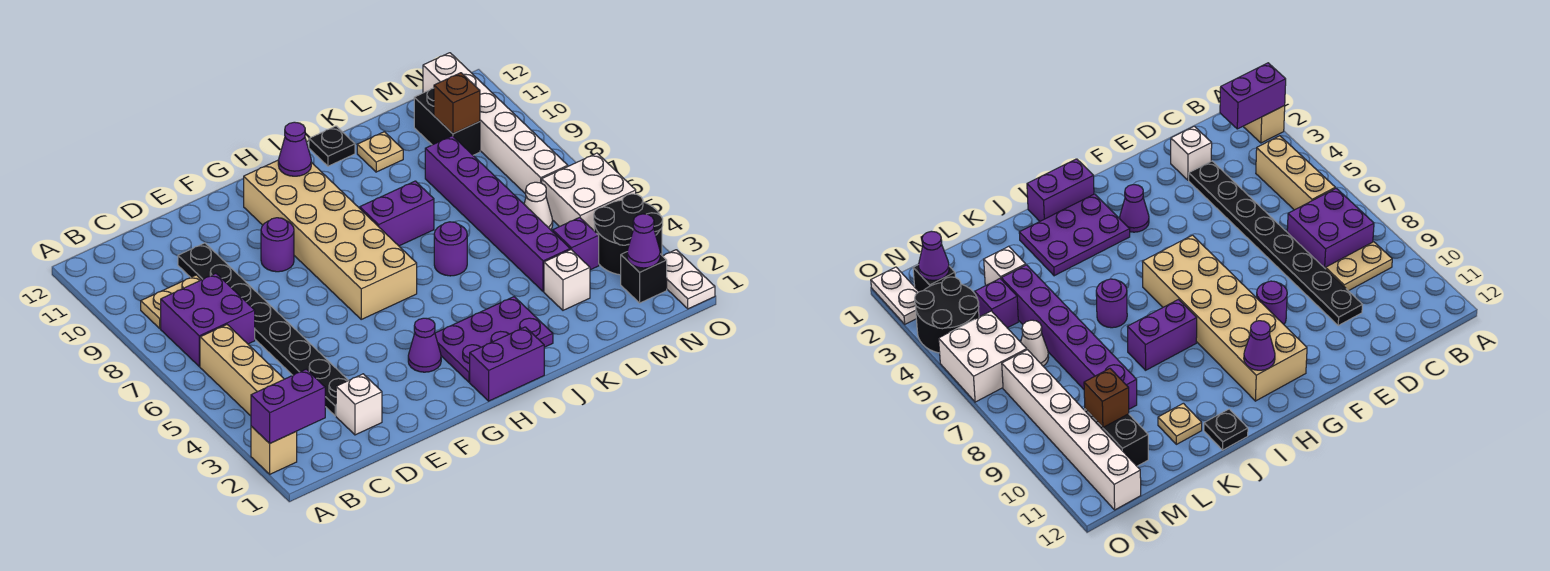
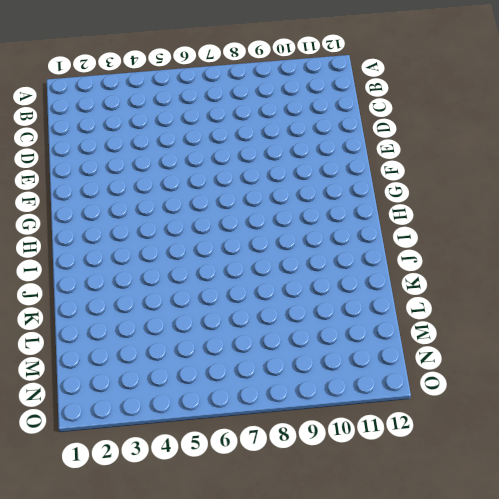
none -> tan 1x1 brick [251,426,297,474]
none -> tan 1x3 brick [200,325,284,416]
none -> purple 2x2 brick [161,274,255,366]

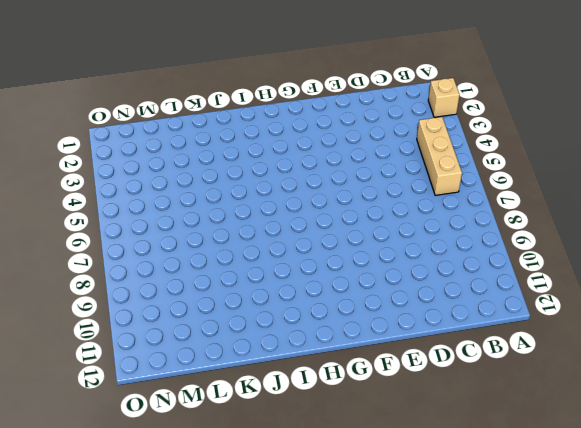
none -> purple 2x2 brick [161,274,255,366]
none -> tan 1x2 plate [141,275,201,328]
none -> white 1x1 brick [336,374,382,435]

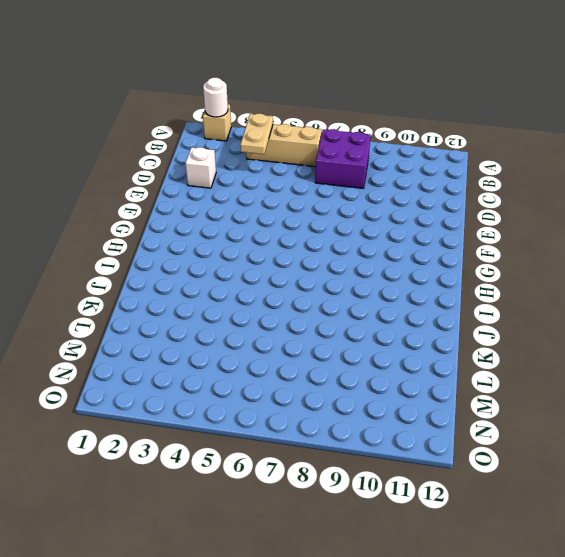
white 1x1 round brick [203,78,228,117] -> purple 1x2 brick [251,369,325,443]
tan 1x2 plate [240,113,273,154] -> tan 1x2 plate moved to [141,275,201,328]
none -> black 1x8 plate [178,243,348,416]
none -> purple 1x1 round brick [261,218,294,272]
none -> purple 1x1 cone [408,318,441,372]

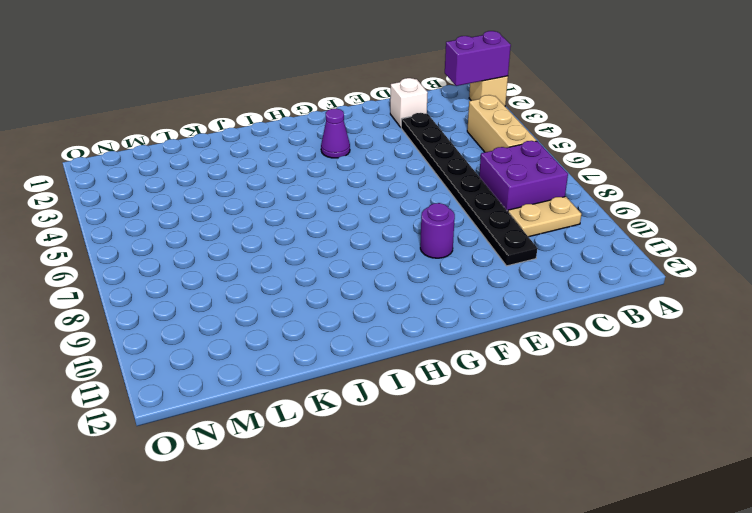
none -> tan 2x6 brick [244,160,417,319]
none -> purple 1x2 brick [470,327,544,401]
none -> purple 2x3 plate [435,297,553,382]

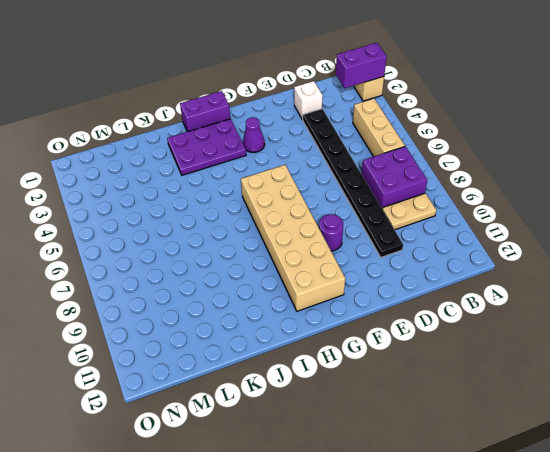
none -> purple 1x2 brick [360,181,434,246]
none -> purple 1x1 round brick [434,222,467,276]
none -> black 1x1 plate [309,126,355,166]

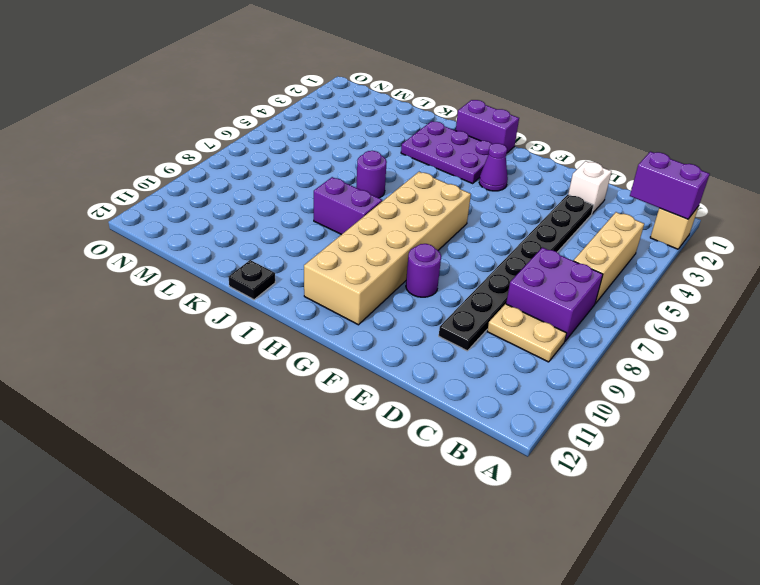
none -> tan 1x1 plate [357,132,403,172]
none -> white 1x1 brick [544,250,590,310]
none -> purple 1x6 brick [425,136,570,292]

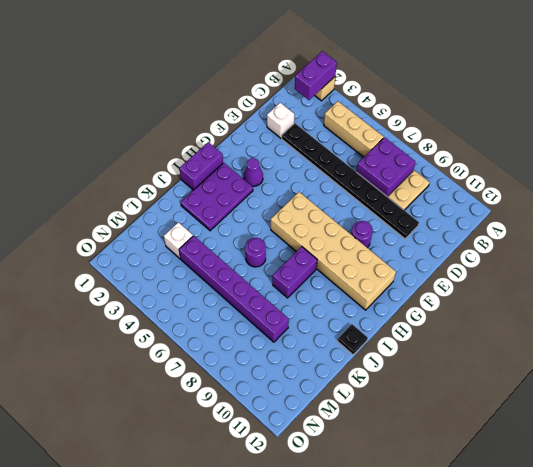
none -> tan 1x1 plate [357,132,403,172]
none -> purple 1x1 brick [553,217,599,270]
none -> white 1x1 cone [524,182,553,230]

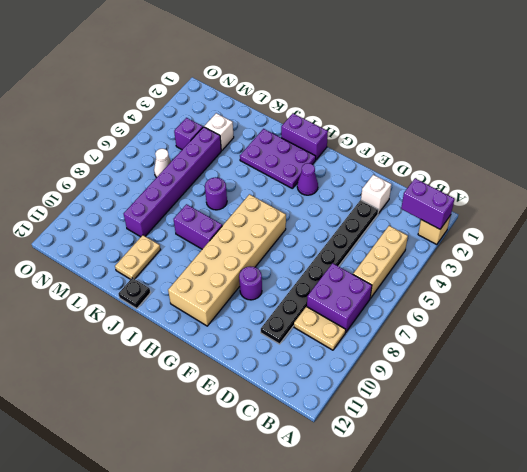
tan 1x2 plate [115,235,161,279] -> tan 1x1 plate [357,132,403,172]
none -> black 1x2 brick [414,88,480,155]
none -> black 1x1 brick [621,252,667,303]
none -> black 2x2 round brick [594,194,663,275]

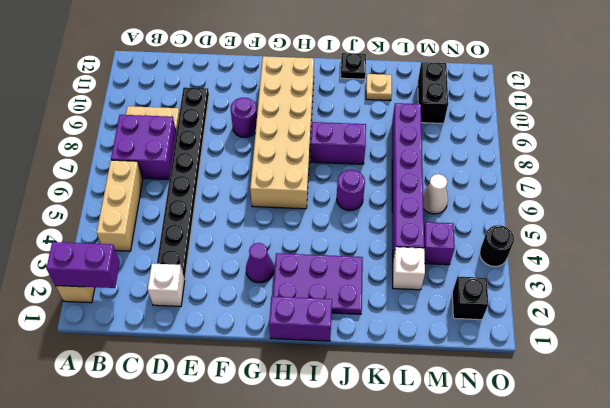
black 1x1 round brick [480,225,514,267] -> black 2x2 round brick [594,194,663,275]
none -> white 2x2 brick [542,153,636,230]
none -> white 1x6 brick [423,53,568,194]
none -> white 1x2 plate [663,250,715,309]

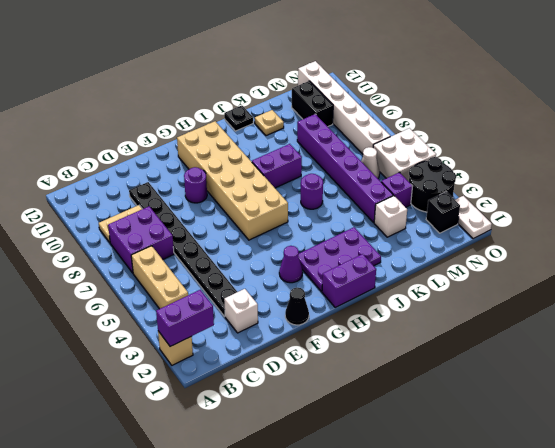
black 1x1 cone [285,288,309,325] -> none
none -> purple 1x1 cone [278,122,311,176]
none -> brown 1x1 brick [434,73,480,134]
none -> purple 1x1 cone [627,214,660,268]

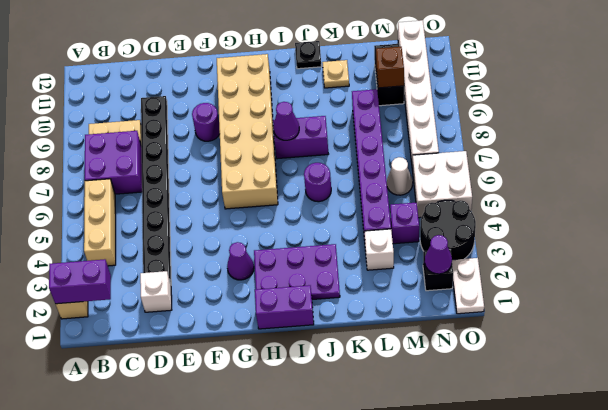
purple 1x1 cone [273,102,299,140] -> purple 1x1 cone moved to [278,122,311,176]

